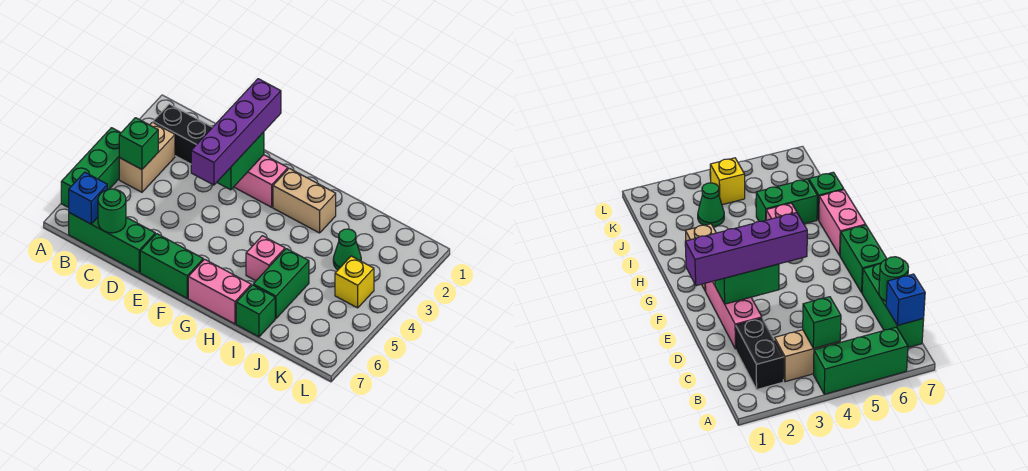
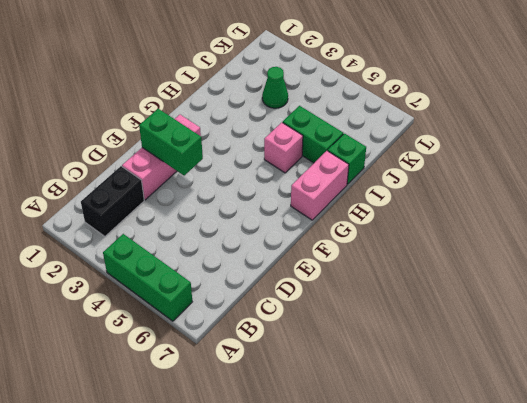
none -> tan 1x2 brick [119,122,175,192]
none -> green 1x3 brick [69,213,155,272]
none -> green 1x2 brick [140,234,203,298]

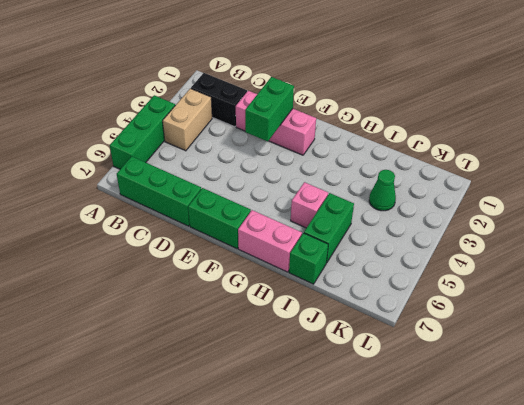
none -> tan 1x2 brick [273,168,336,233]
none -> yellow 1x1 brick [335,256,374,308]
none -> green 1x1 brick [119,118,158,170]

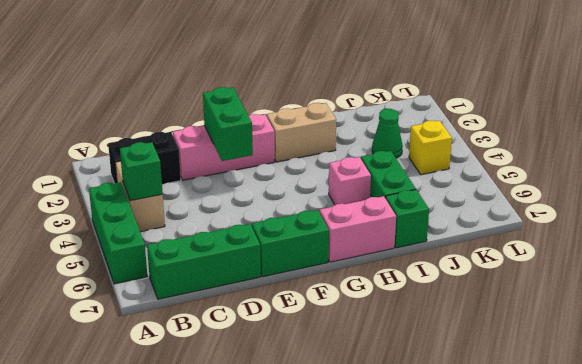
none -> blue 1x1 brick [69,172,107,224]
none -> green 1x1 round brick [98,189,126,233]
none -> purple 1x4 brick [191,79,281,185]

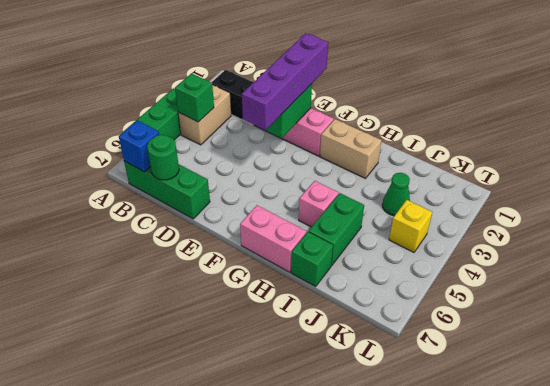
none -> green 1x2 brick [140,234,203,298]

